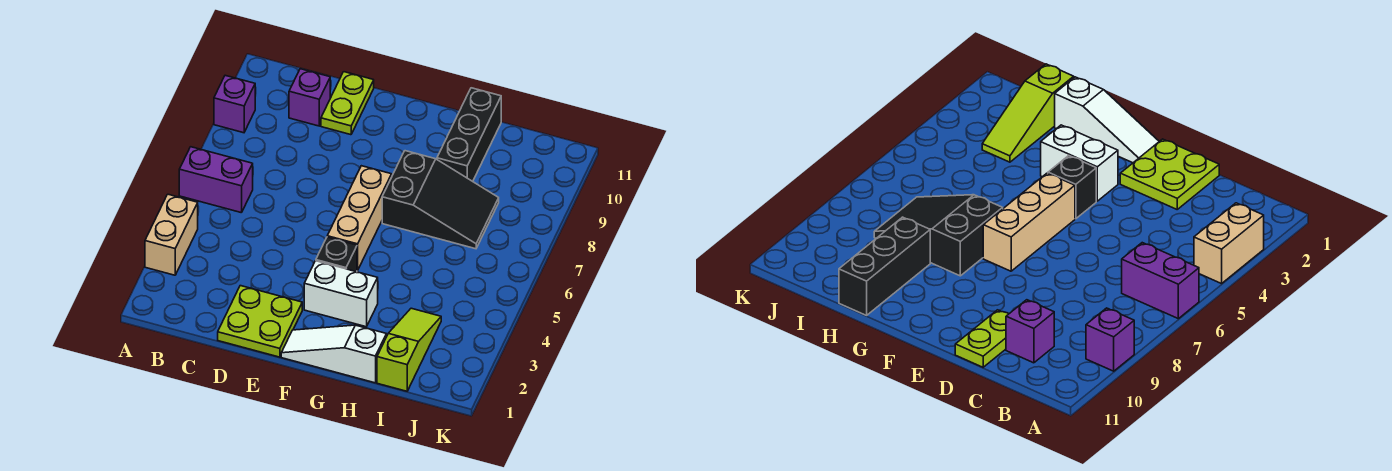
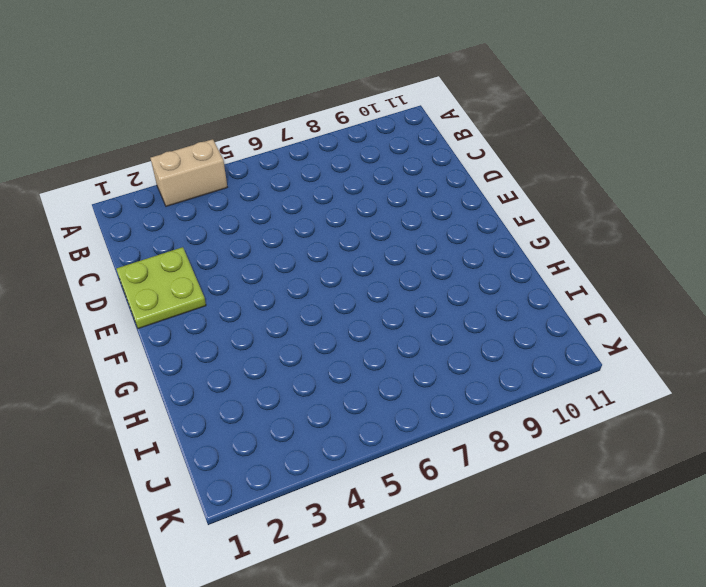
none -> purple 1x2 brick [179,147,253,213]
none -> purple 1x1 brick [214,75,255,133]
none -> purple 1x1 brick [289,69,330,126]

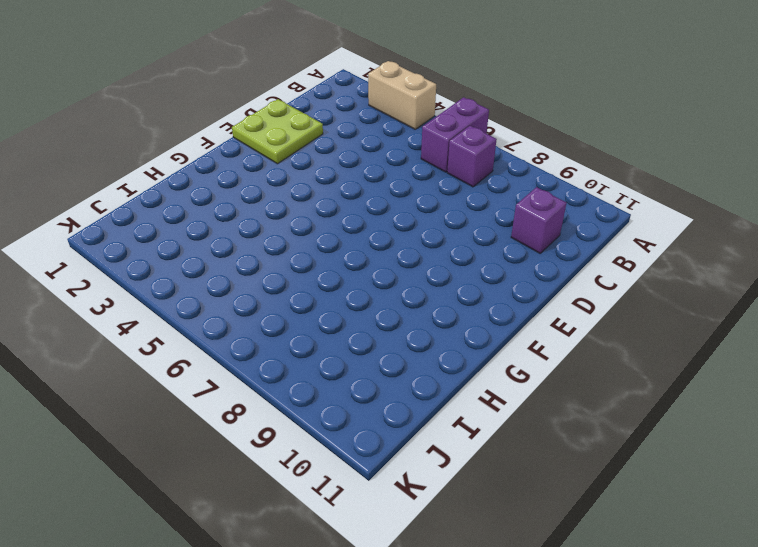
purple 1x1 brick [447,126,497,187] -> purple 1x1 brick moved to [214,75,255,133]
none -> lime 1x2 plate [321,72,374,135]
none -> white 1x3 slope [281,325,386,383]
none -> white 1x2 brick [304,261,378,327]

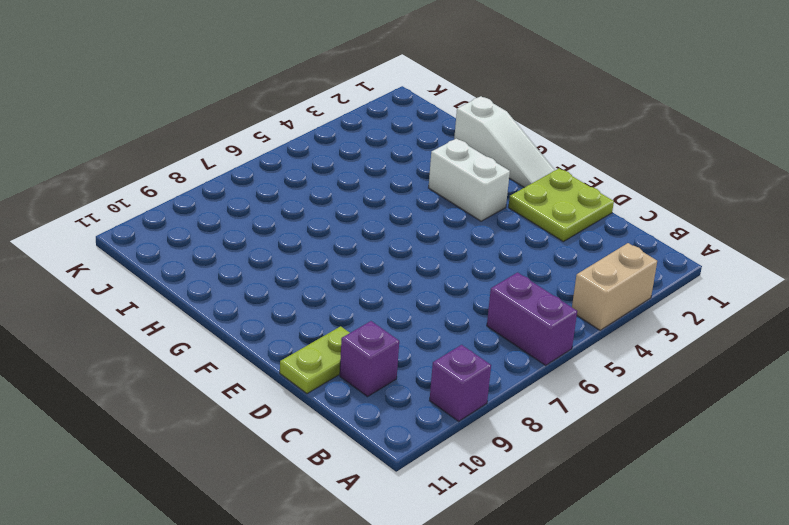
none -> black 1x1 brick [316,237,357,272]
none -> tan 1x3 brick [327,166,392,271]
none -> black 2x3 slope [382,151,499,249]

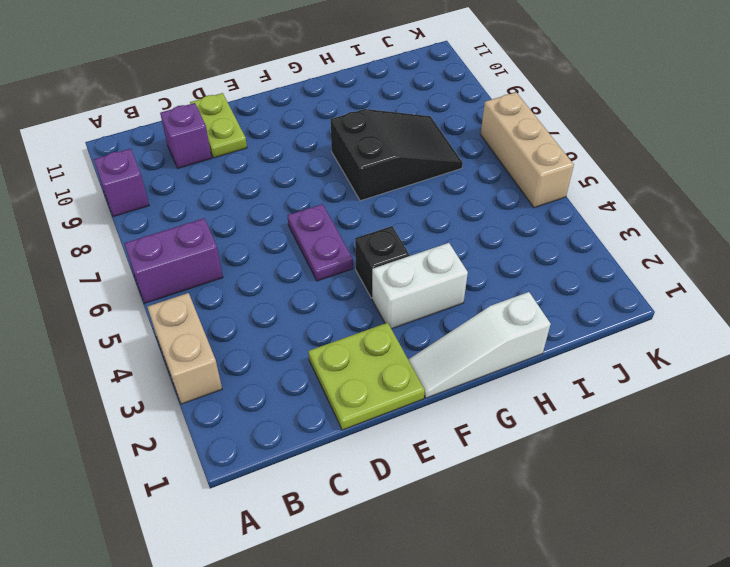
purple 1x2 plate [287,204,353,281] -> none
tan 1x3 brick [480,92,574,208] -> tan 1x3 brick moved to [327,166,392,271]
none -> black 1x3 brick [437,88,501,181]
none -> lime 1x3 slope [377,308,441,391]

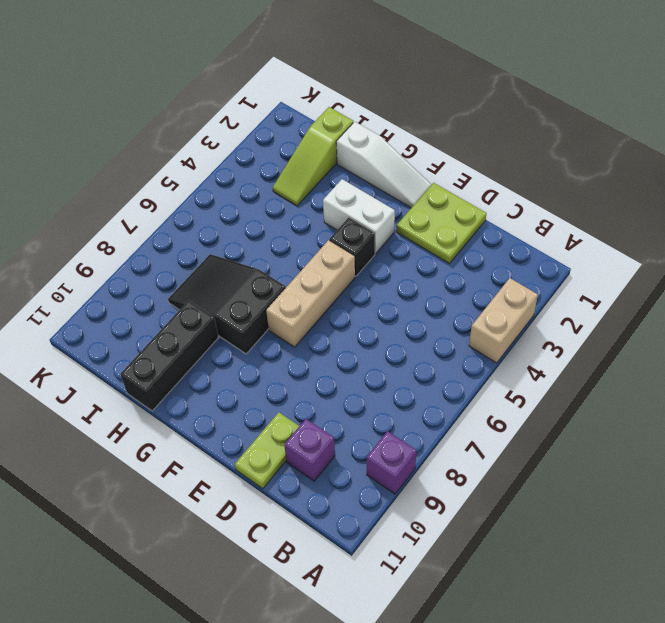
none -> purple 1x2 brick [179,147,253,213]

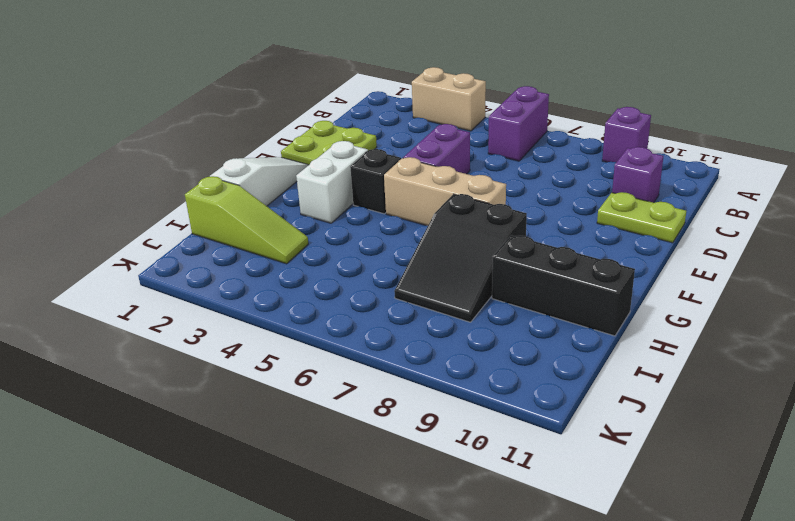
purple 1x2 brick [403,124,470,174] -> none

